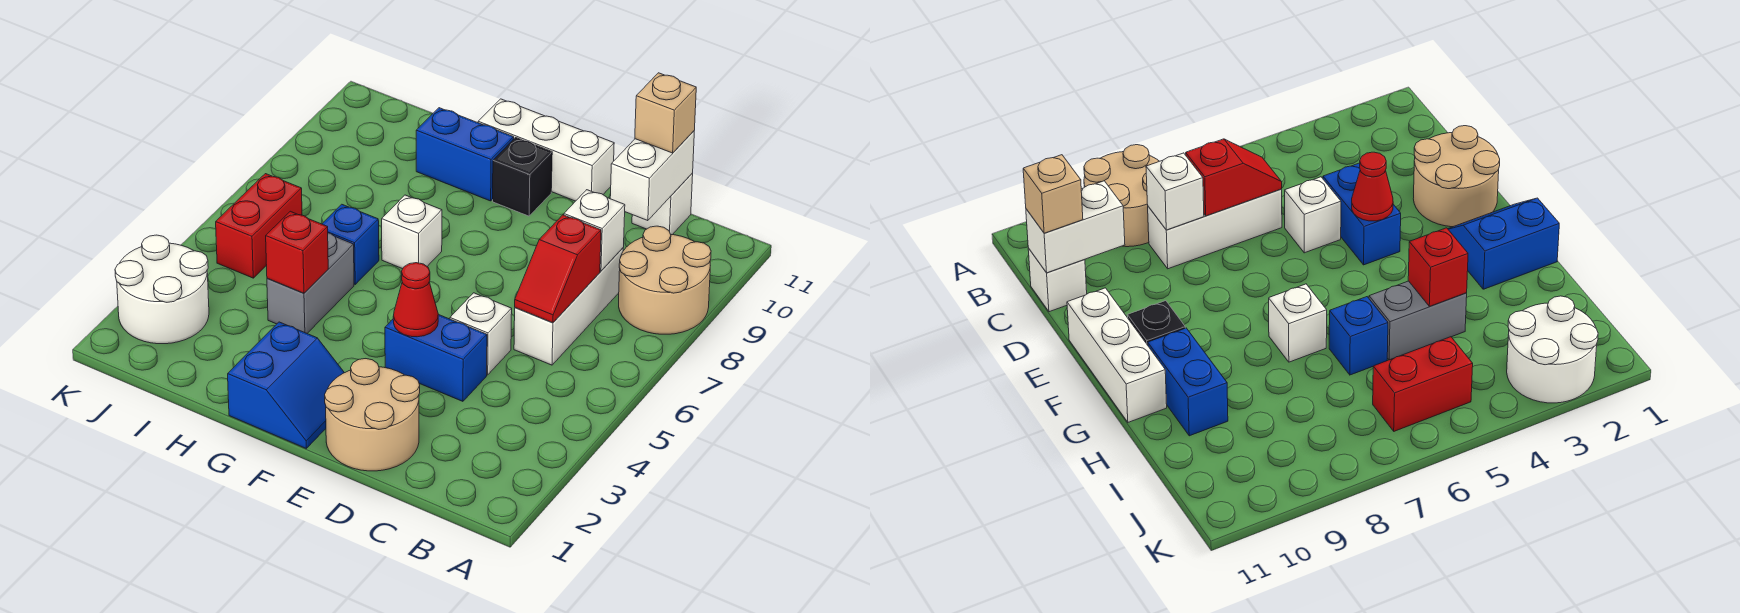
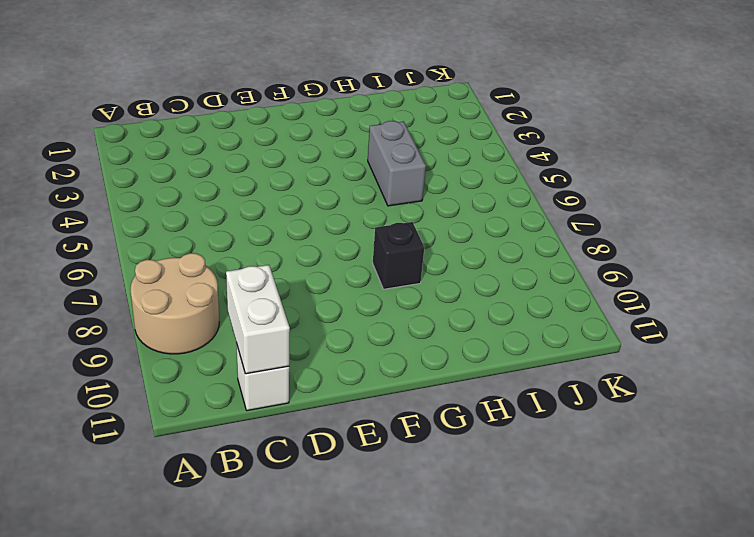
black 1x1 brick [373,222,424,289] -> black 1x1 brick moved to [493,138,552,216]
none -> white 1x3 brick [514,248,623,365]
none -> tan 2x2 round brick [325,359,420,471]
none -> blue 1x2 brick [385,315,487,401]

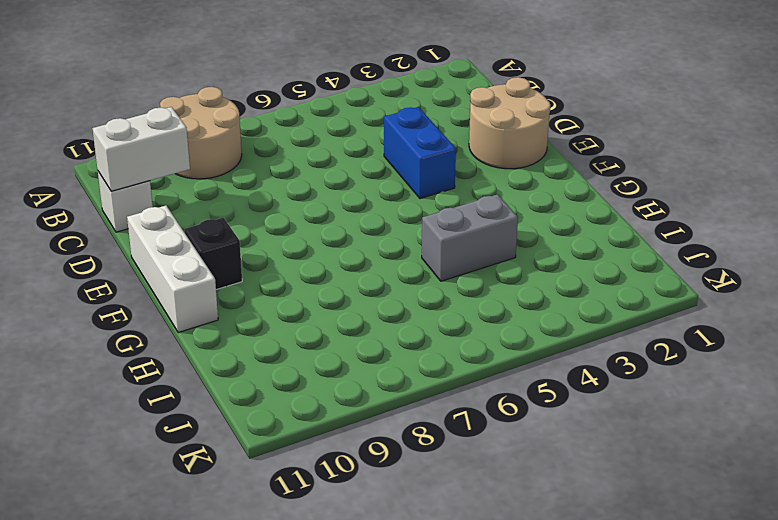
none -> white 1x3 brick [514,248,623,365]
none -> white 1x1 brick [450,293,512,375]
none -> blue 2x2 slope [228,322,344,448]

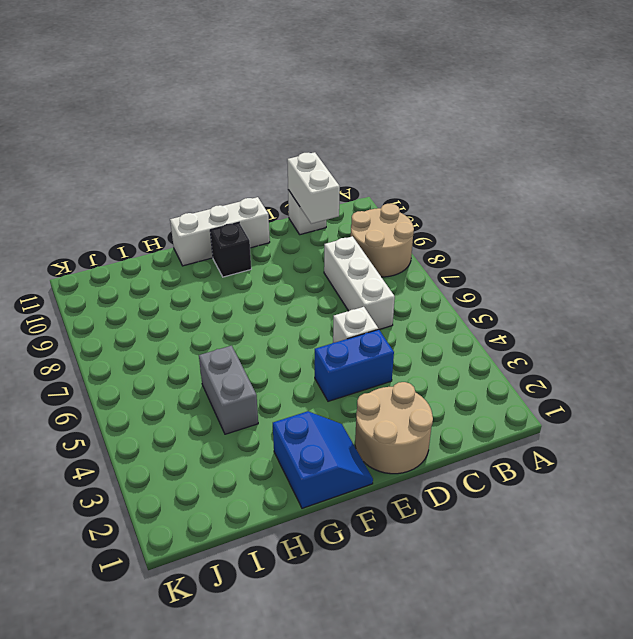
none -> white 1x1 brick [382,195,442,269]
none -> blue 1x2 brick [416,108,514,201]
none -> blue 1x1 brick [322,204,379,284]

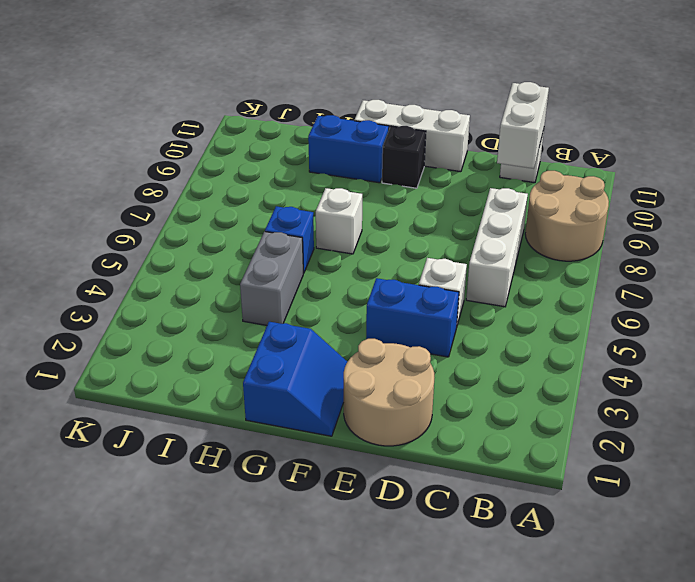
none -> white 2x2 round brick [115,235,209,344]
none -> red 1x2 brick [216,174,302,278]
none -> red 1x2 slope [515,215,601,323]

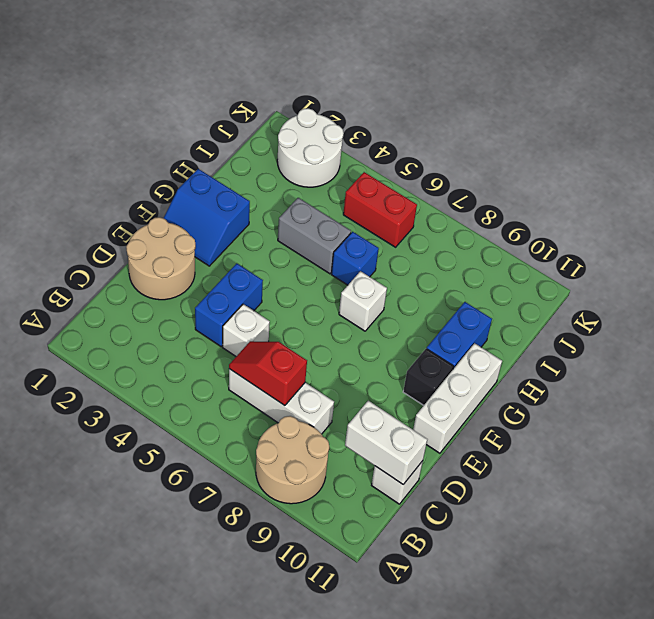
none -> white 1x1 brick [564,190,625,271]
none -> red 1x1 cone [393,263,438,337]
none -> red 1x1 brick [266,211,328,293]

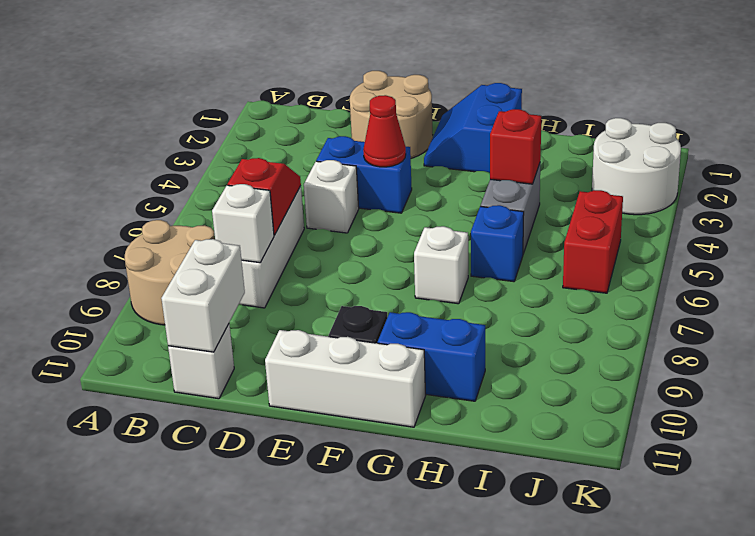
none -> tan 1x1 brick [635,73,696,153]

